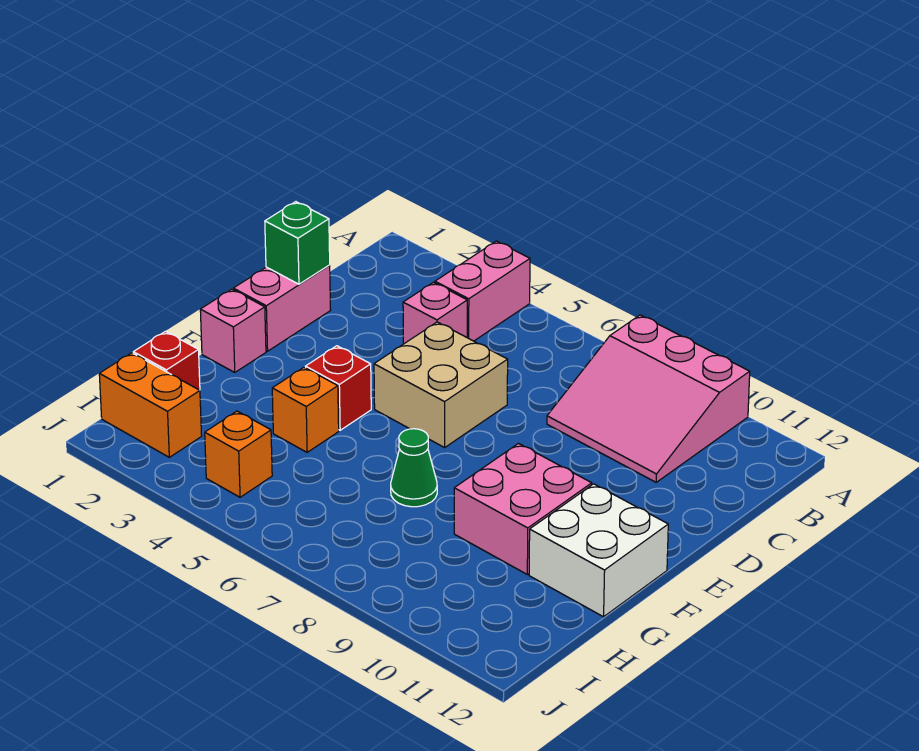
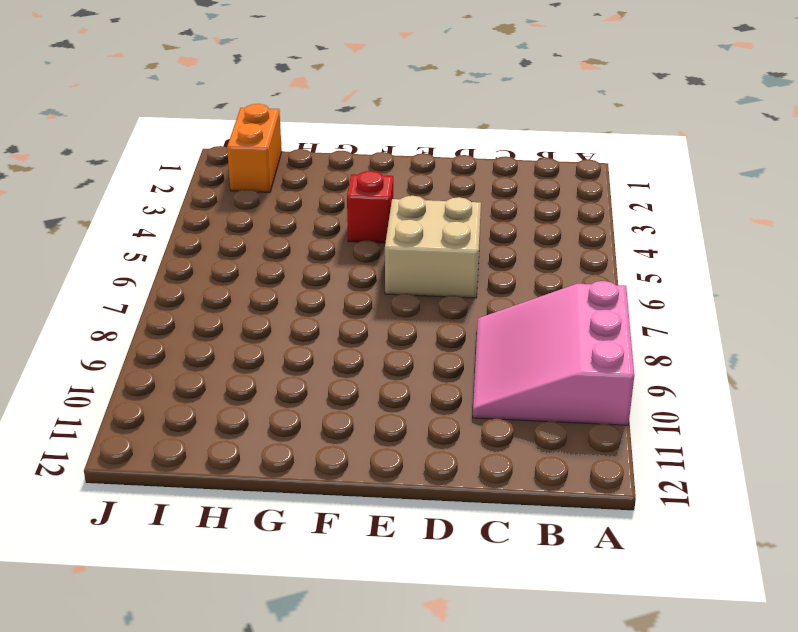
none -> pink 1x2 brick [435,241,530,341]
none -> pink 1x1 brick [403,282,467,344]
none -> pink 1x2 brick [233,265,331,351]

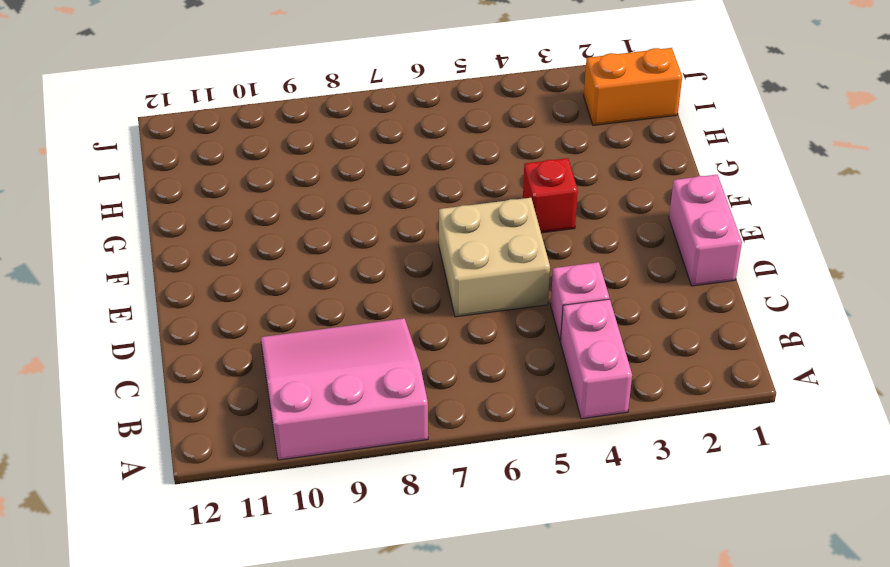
none -> pink 1x1 brick [200,289,266,372]
none -> pink 2x2 brick [454,444,592,574]
none -> white 2x2 brick [529,484,668,617]

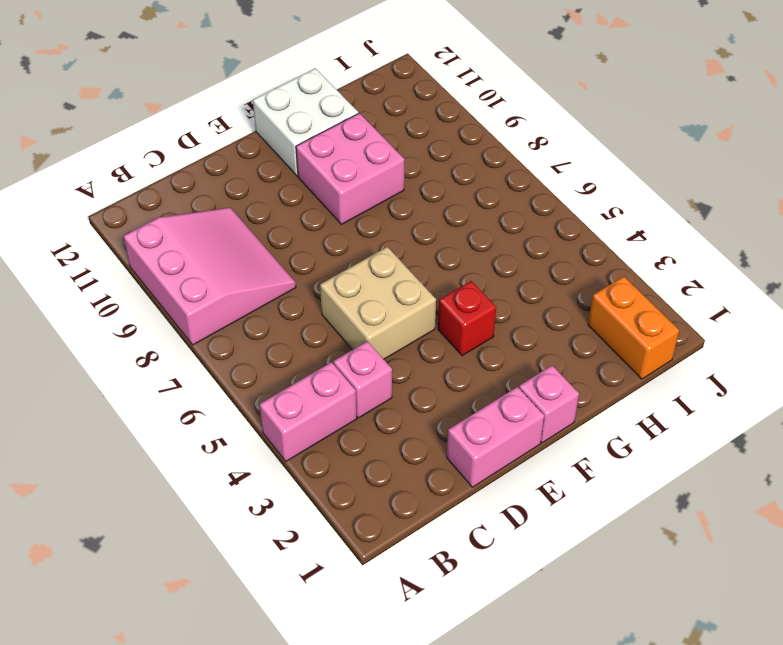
none -> orange 1x1 brick [272,367,339,452]
none -> green 1x1 cone [391,429,437,507]
none -> red 1x1 brick [133,331,200,390]

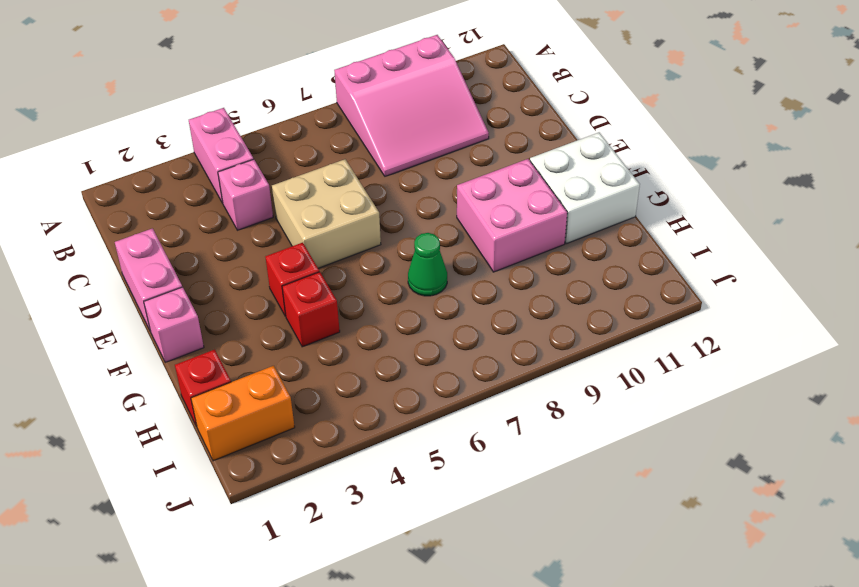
red 1x1 brick [282,272,340,347] -> orange 1x1 brick [272,367,339,452]
none -> orange 1x1 brick [205,411,272,497]
none -> green 1x1 brick [265,202,330,284]

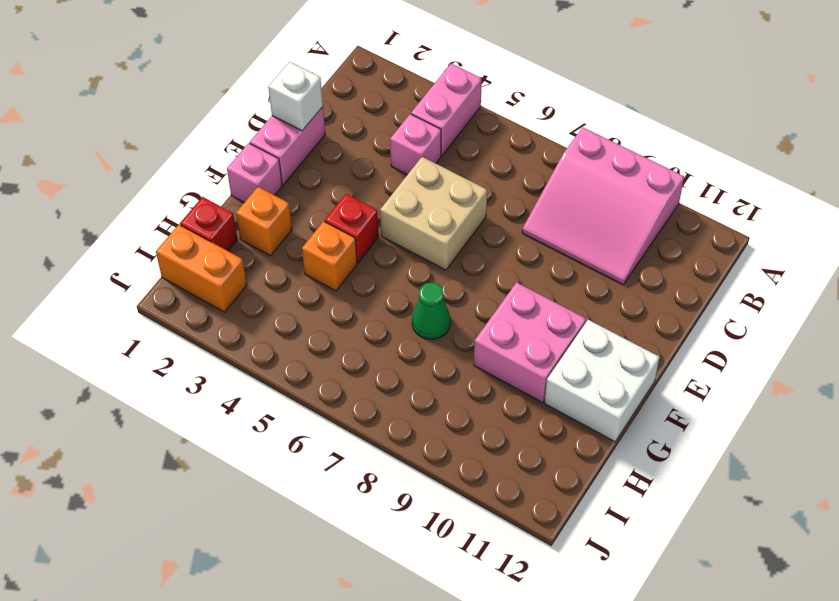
white 1x1 brick [268,62,323,131] -> green 1x1 brick [265,202,330,284]
orange 1x1 brick [236,187,292,256] -> orange 1x1 brick moved to [205,411,272,497]

